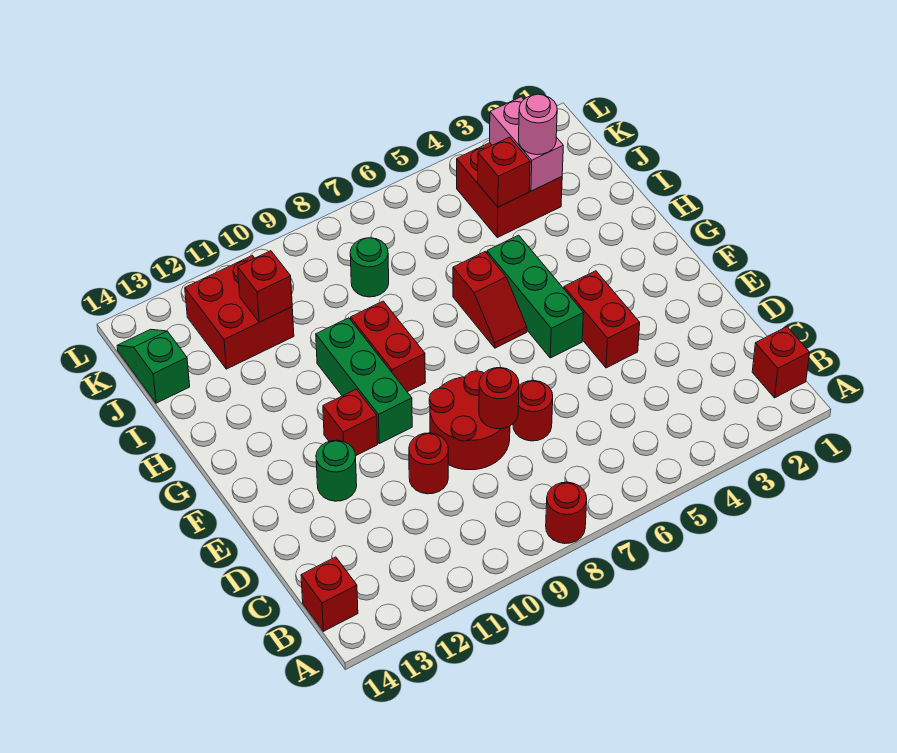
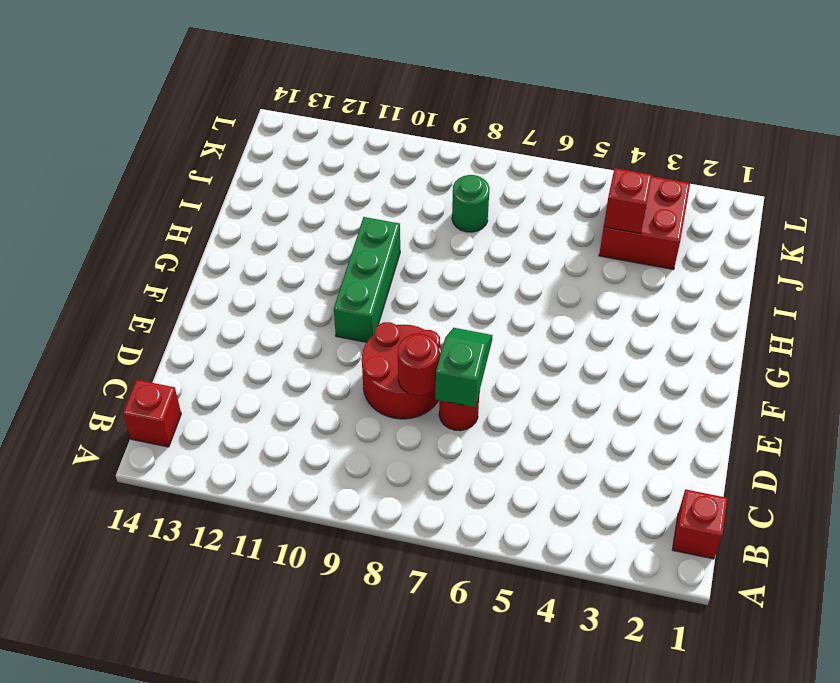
green 1x2 slope [436,328,492,407] -> green 1x2 slope moved to [117,329,190,403]
none -> red 1x1 round brick [546,482,587,544]
none -> red 1x1 round brick [409,433,448,494]
none -> red 1x2 brick [564,271,640,368]

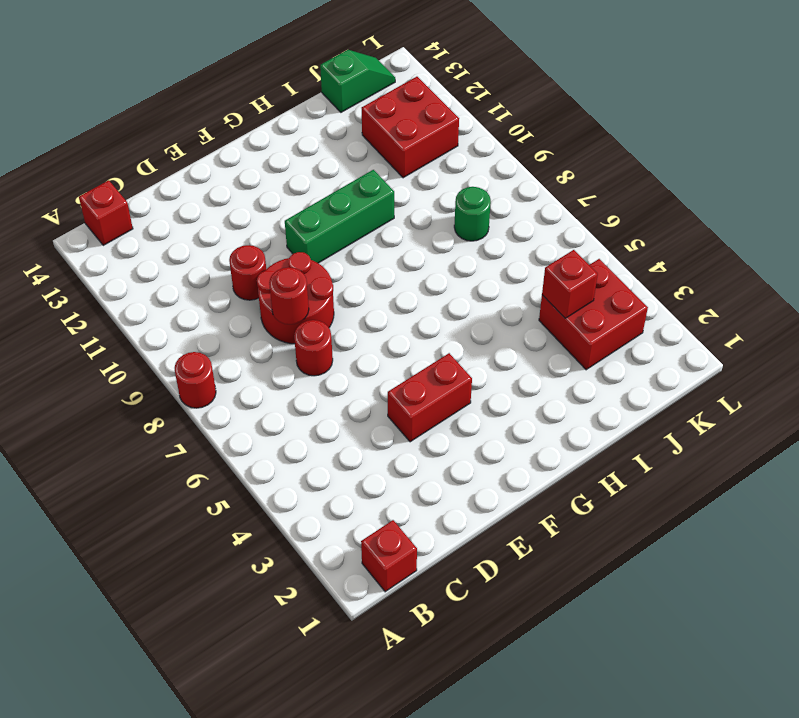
none -> green 1x1 round brick [316,440,357,501]
none -> green 1x3 brick [487,235,584,358]
none -> red 1x1 brick [323,389,378,456]

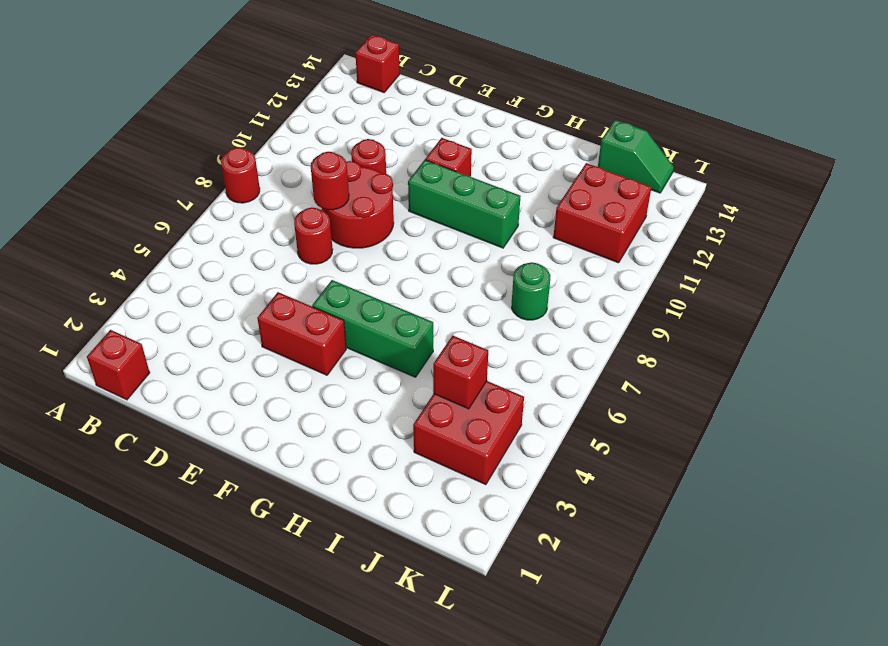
none -> green 1x1 round brick [316,440,357,501]
none -> red 1x2 slope [453,252,527,348]
none -> red 1x2 brick [351,301,425,392]

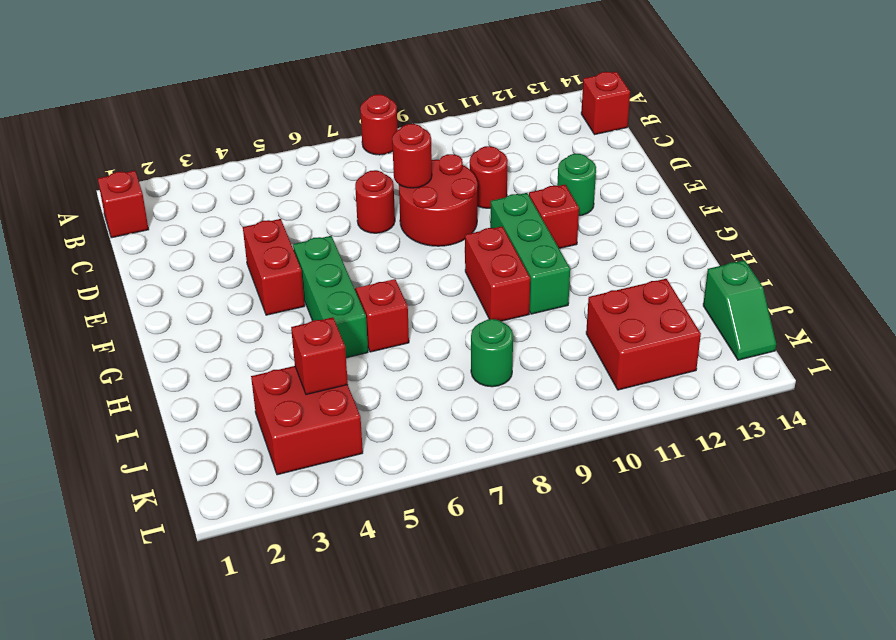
none -> pink 1x2 brick [490,97,563,191]
none -> red 1x1 brick [238,251,292,322]
none -> pink 1x1 round brick [519,94,557,155]

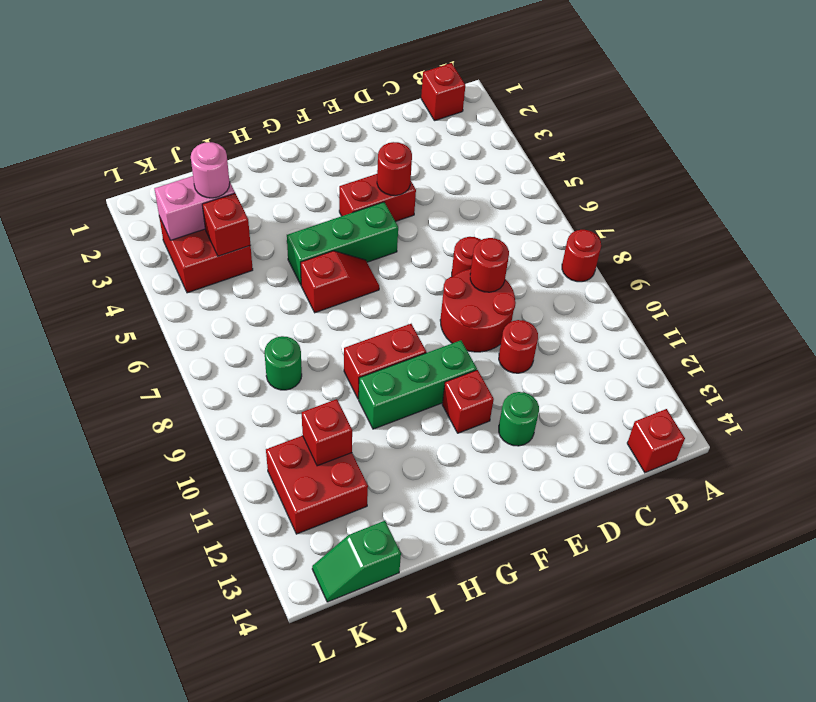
red 1x1 round brick [377,142,412,196] -> none

